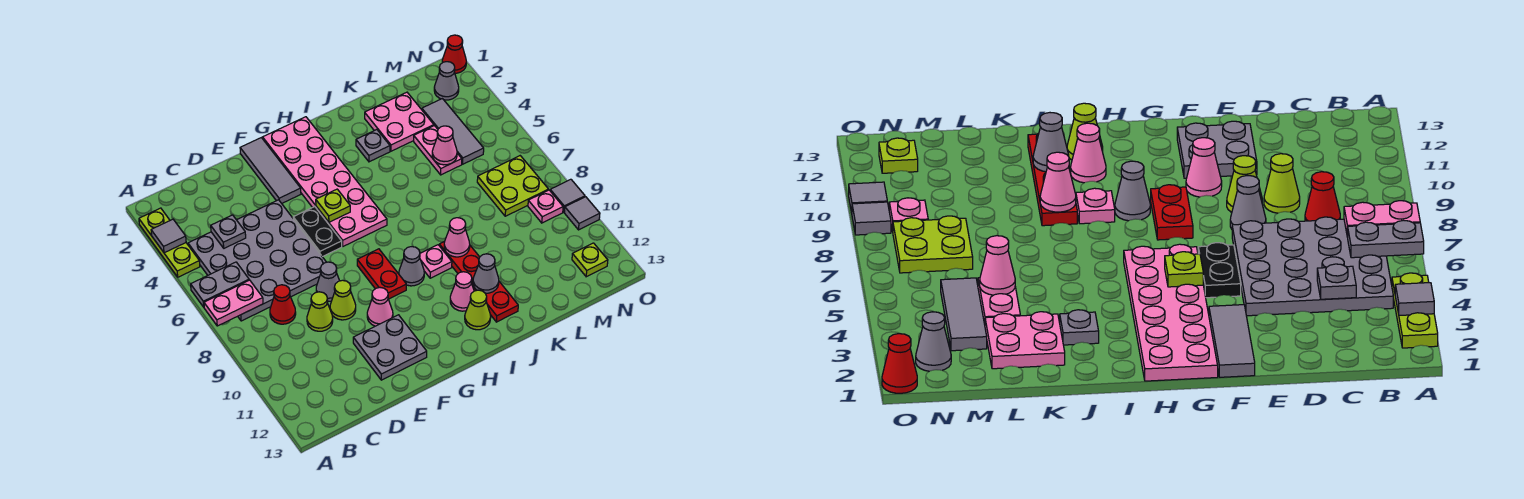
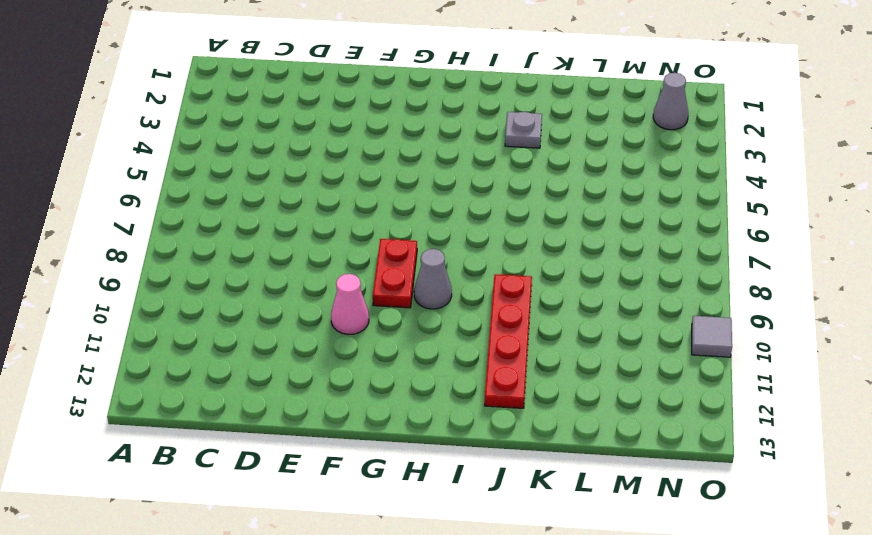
none -> lime 1x3 plate [139,208,200,277]
none -> grey 4x4 plate [188,200,326,321]
none -> red 1x1 cone [270,285,296,324]
none -> lime 1x1 cone [307,292,333,331]

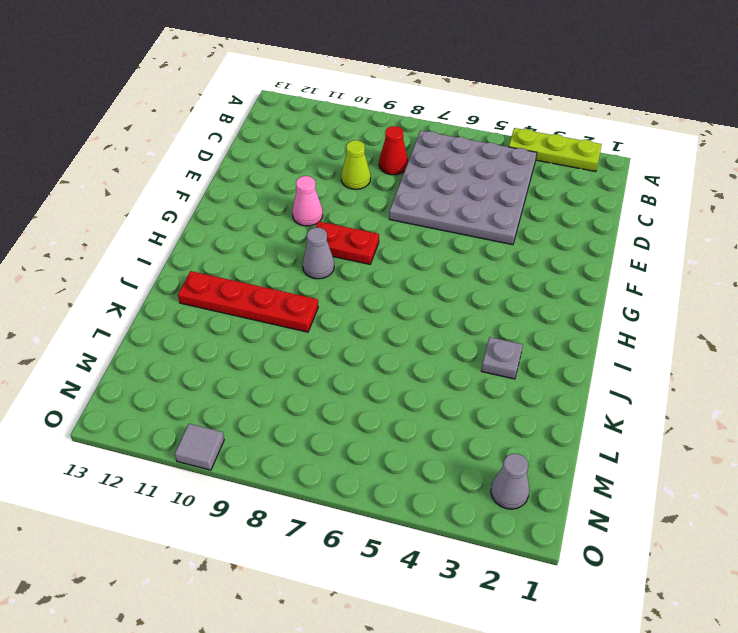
none -> grey 1x1 cone [316,262,339,301]
none -> lime 1x1 cone [330,280,356,320]
none -> grey 2x2 plate [353,315,427,380]
none -> grey 1x3 tile [240,138,301,203]

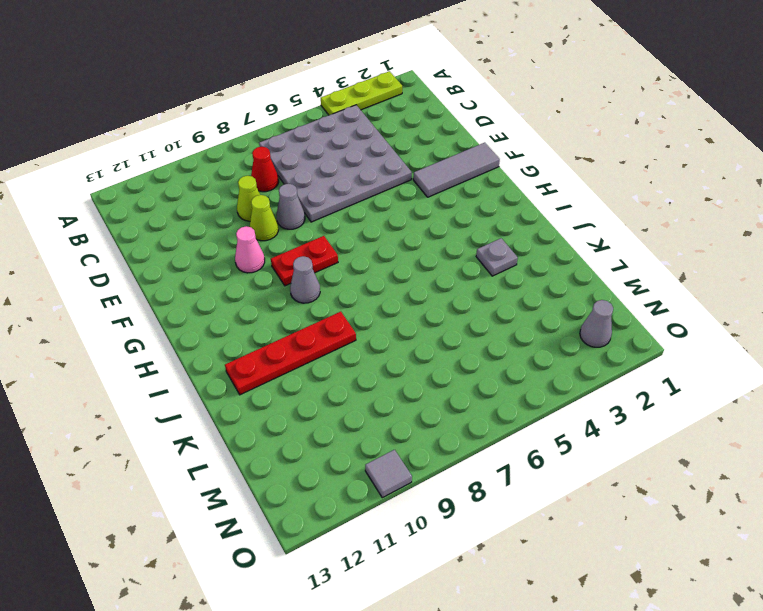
none -> grey 2x2 plate [353,315,427,380]
none -> black 1x2 plate [293,207,342,257]
none -> pink 2x6 plate [263,117,387,246]
none -> pink 1x1 plate [420,245,452,278]

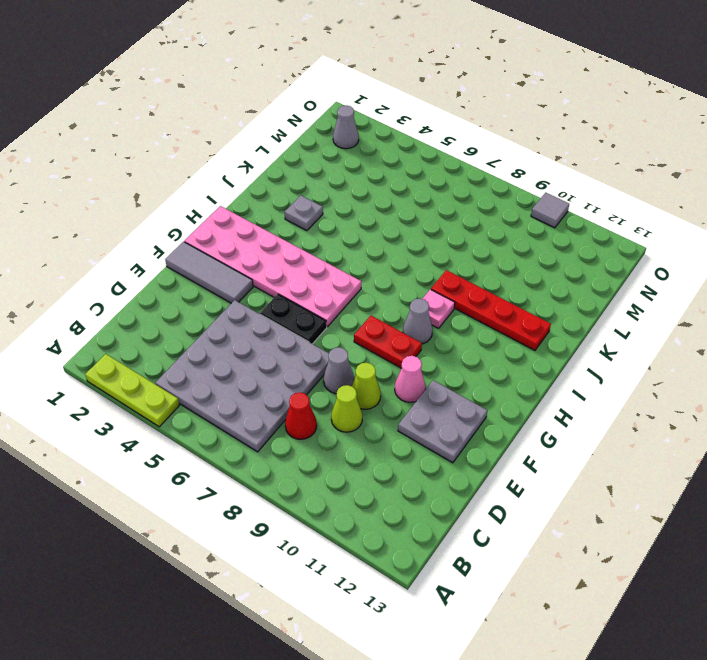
none -> pink 1x1 cone [450,272,474,311]
none -> lime 1x1 cone [465,290,491,330]
none -> pink 2x2 plate [365,92,434,151]
none -> pink 1x2 plate [414,126,462,175]

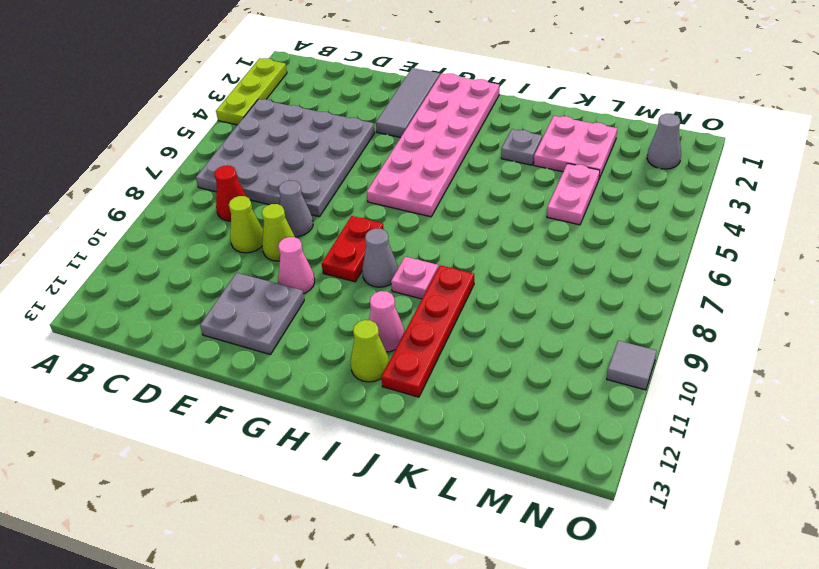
none -> black 1x2 plate [293,207,342,257]
none -> grey 1x3 tile [422,99,484,164]
none -> lime 2x2 plate [477,156,549,216]
none -> pink 1x1 plate [528,190,563,223]

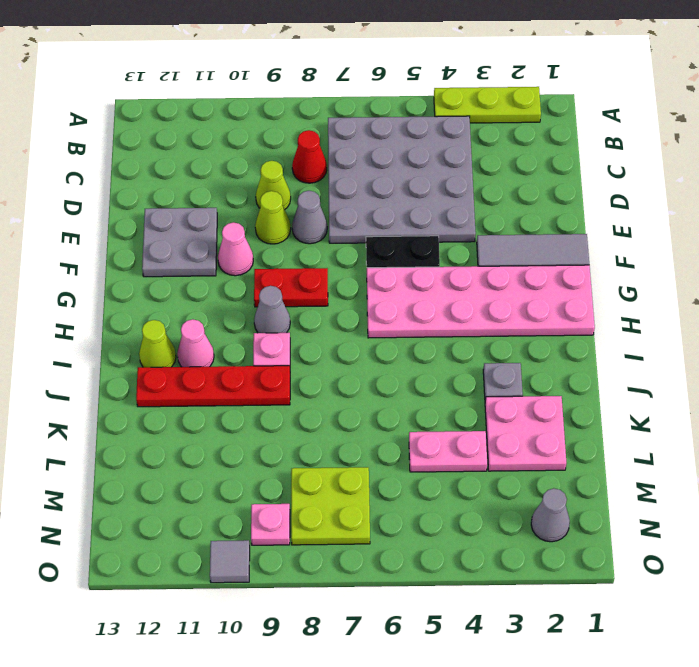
none -> grey 1x3 tile [422,99,484,164]
none -> lime 1x1 plate [572,243,608,277]
none -> red 1x1 cone [442,35,466,73]
none -> grey 1x1 tile [550,179,585,212]

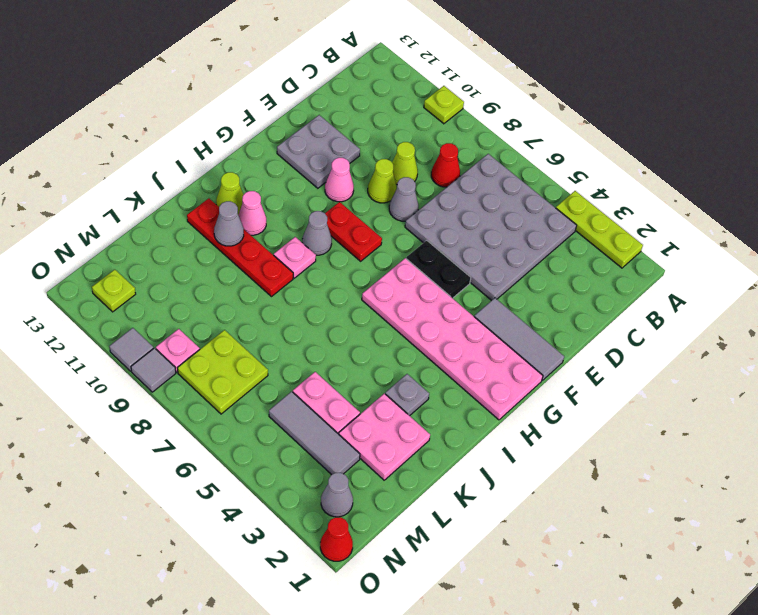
lime 1x1 plate [424,86,464,124] -> lime 1x1 plate moved to [316,189,350,222]
none -> grey 1x1 tile [151,219,186,253]
none -> grey 1x2 plate [191,262,249,307]
none -> pink 1x2 plate [204,280,263,326]
none -> grey 1x1 plate [211,215,246,248]

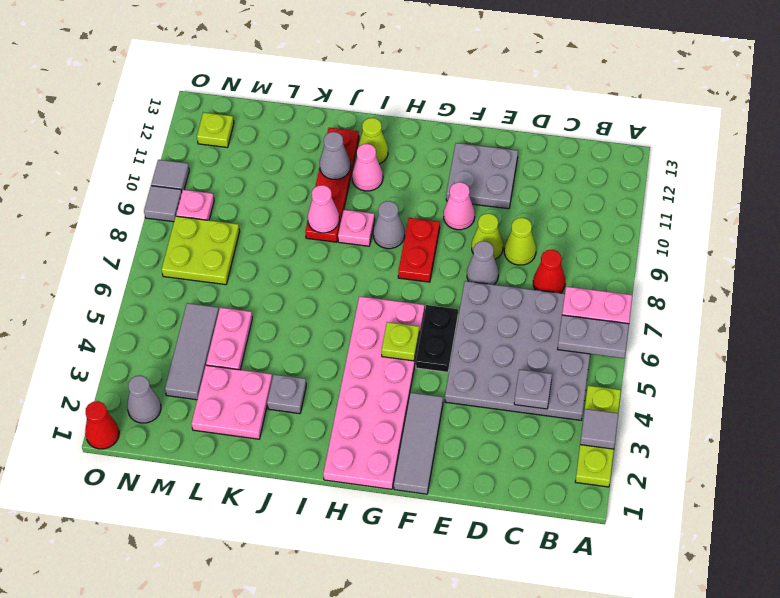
none -> pink 1x1 cone [432,126,457,165]

